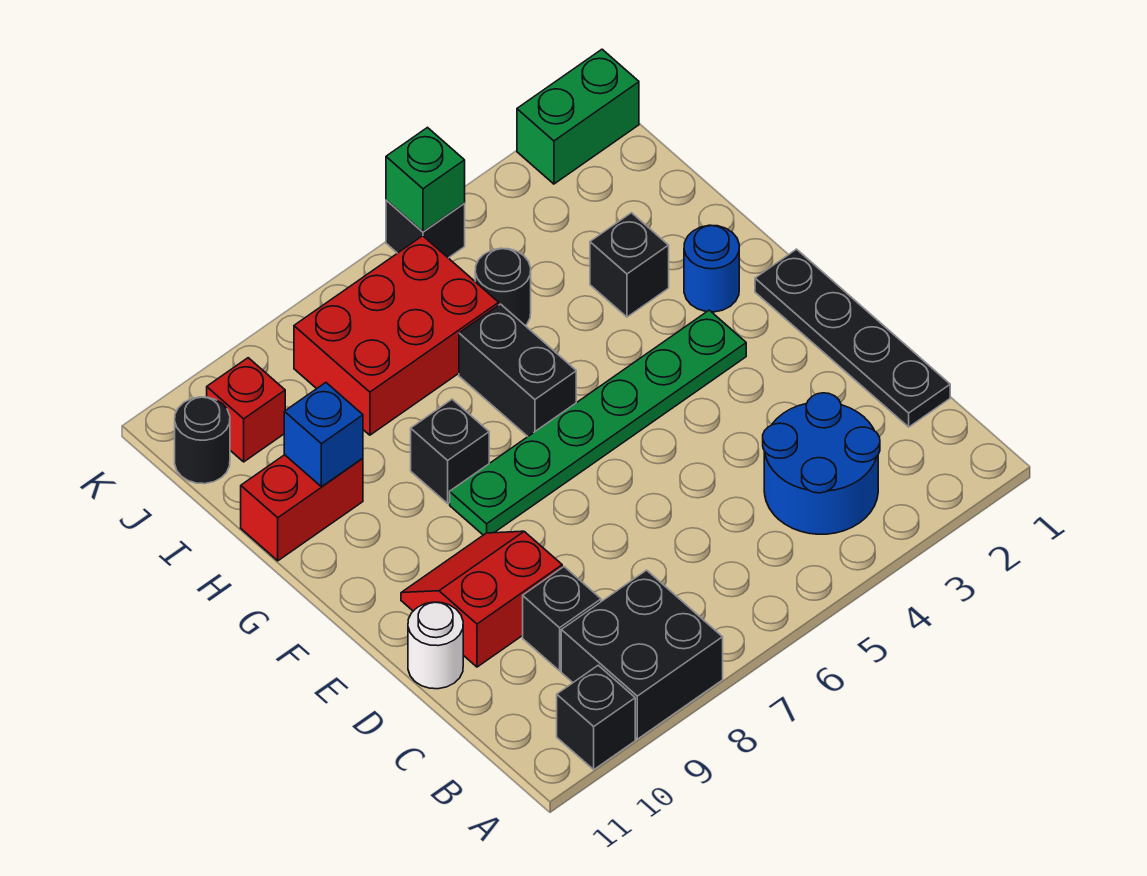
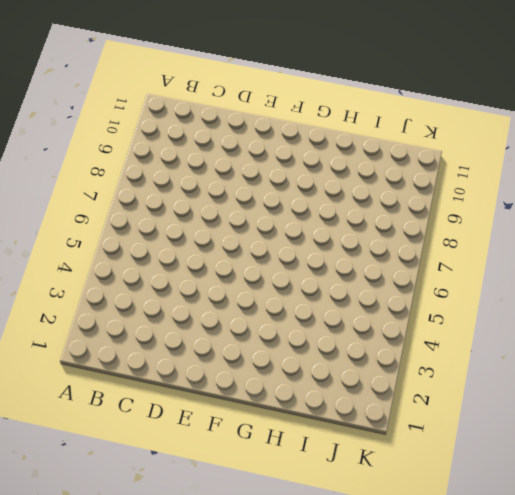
none -> black 2x2 brick [561,570,723,739]
none -> black 1x1 brick [557,665,635,769]
none -> blue 2x2 round brick [763,393,880,534]

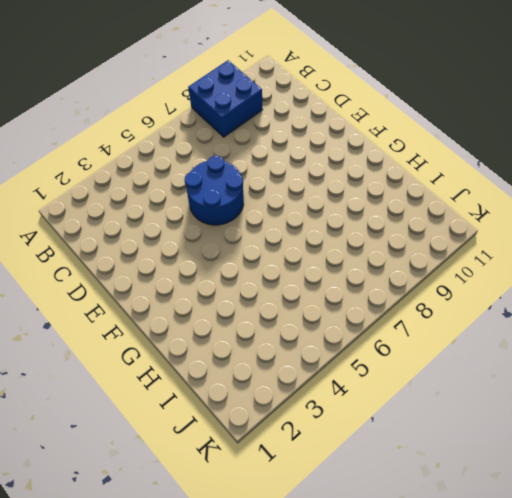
blue 2x2 brick [188,60,263,137] -> black 2x2 brick [561,570,723,739]
blue 2x2 round brick [185,156,244,225] -> blue 2x2 round brick moved to [763,393,880,534]
none -> black 1x1 brick [557,665,635,769]
none -> black 1x4 plate [755,249,950,427]
none -> black 1x1 brick [523,567,601,671]

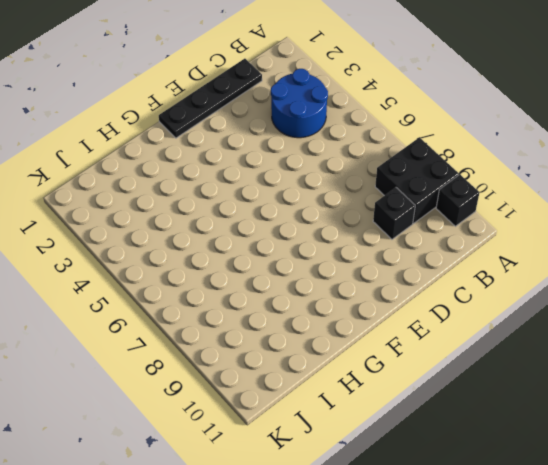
none -> red 2x2 slope [401,531,562,667]
none -> white 1x1 round brick [408,602,463,689]
none -> green 1x6 plate [450,310,746,535]

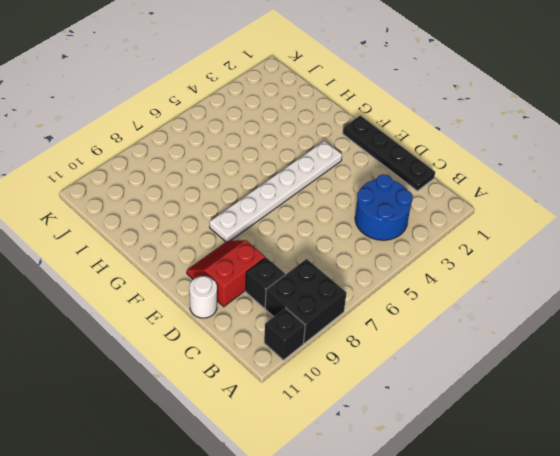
white 1x6 plate [210,141,342,242] -> green 1x6 plate [450,310,746,535]
none -> blue 1x1 round brick [684,225,739,312]
none -> black 1x2 brick [459,304,576,436]
none -> black 1x1 brick [411,399,489,503]

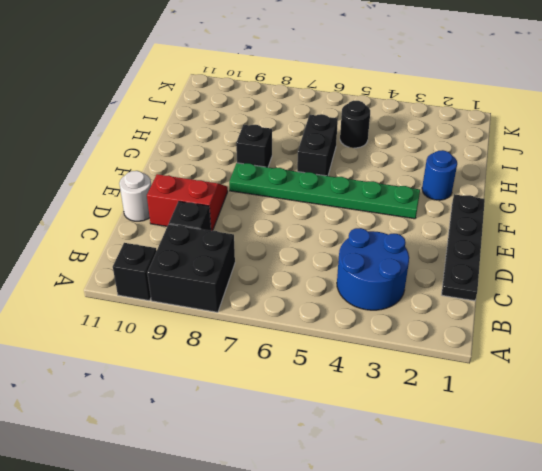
none -> black 1x1 brick [590,213,669,317]
none -> red 1x2 brick [241,455,363,561]
none -> red 2x3 brick [294,236,499,435]

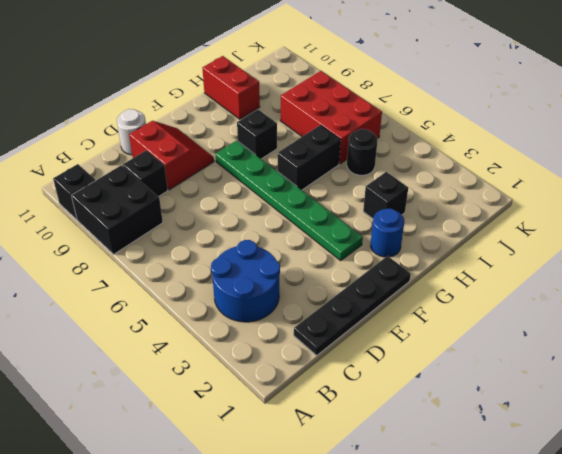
none -> red 1x1 brick [207,358,285,462]
none -> black 1x1 round brick [175,397,230,484]
none -> green 1x2 brick [517,49,639,184]

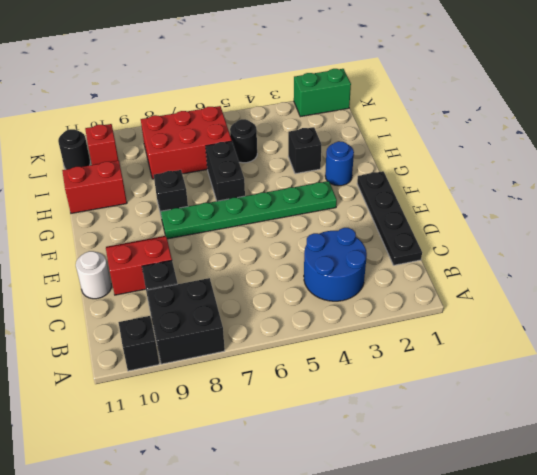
none -> black 1x1 brick [386,200,465,258]
none -> blue 1x1 brick [284,383,363,487]
none -> green 1x1 brick [386,128,465,232]

